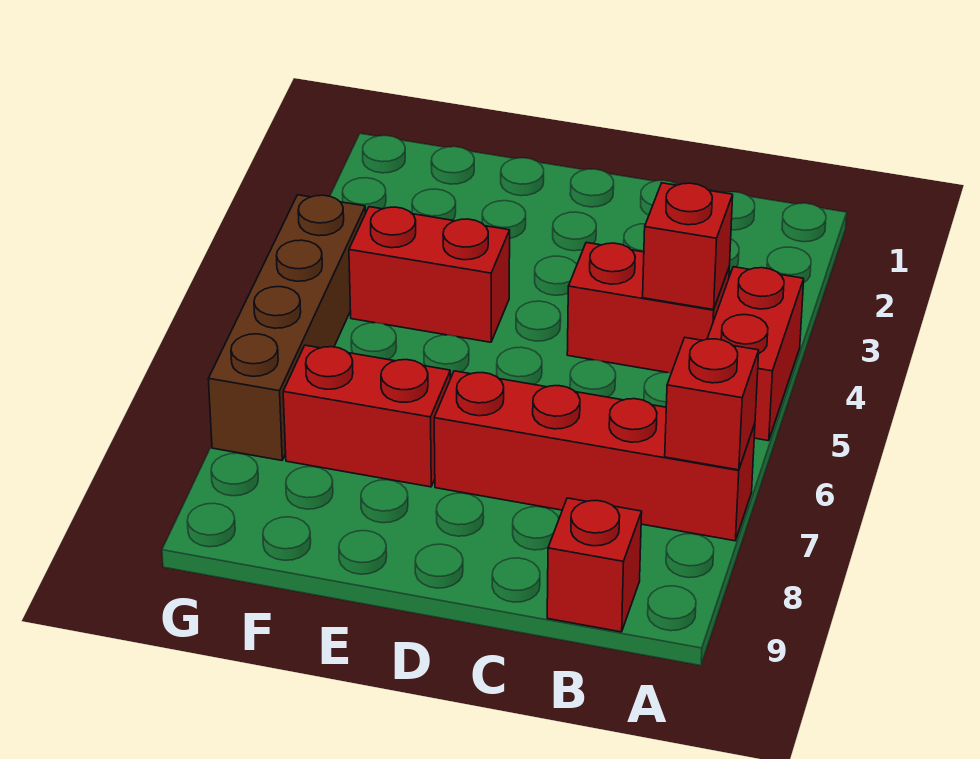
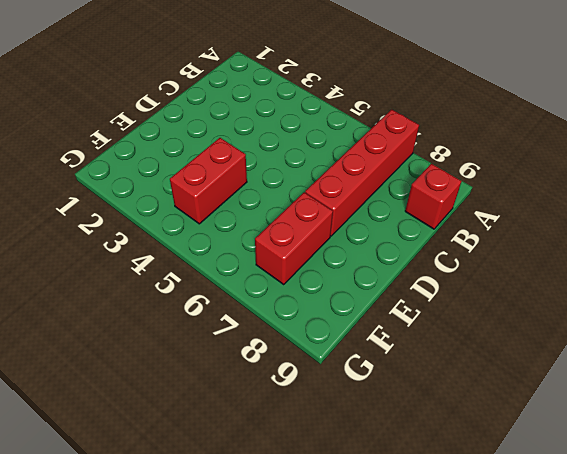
none -> red 1x2 brick [707,267,804,441]
none -> red 1x2 brick [567,243,729,373]

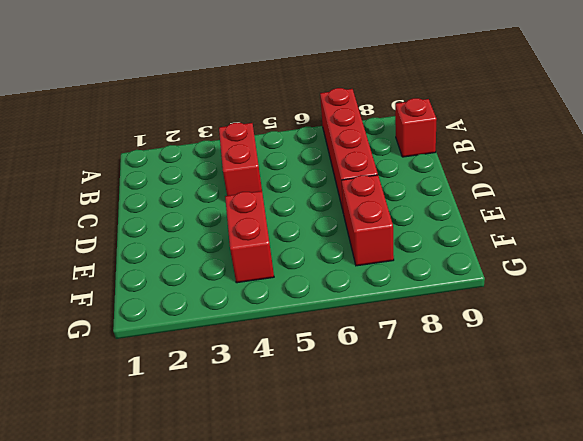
none -> red 1x2 brick [707,267,804,441]
none -> brown 1x4 brick [208,195,366,461]

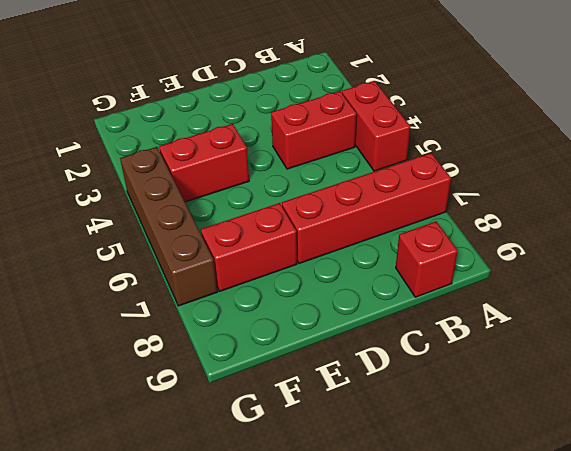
none -> red 1x1 brick [665,338,759,470]
none -> red 1x1 brick [643,183,733,310]

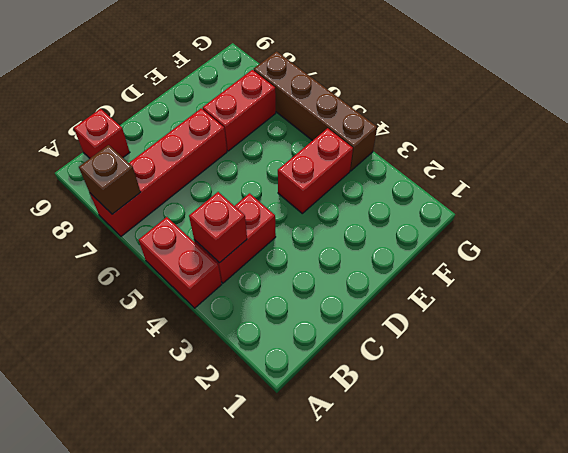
brown 1x1 brick [79,145,140,214] -> red 1x1 brick [665,338,759,470]

